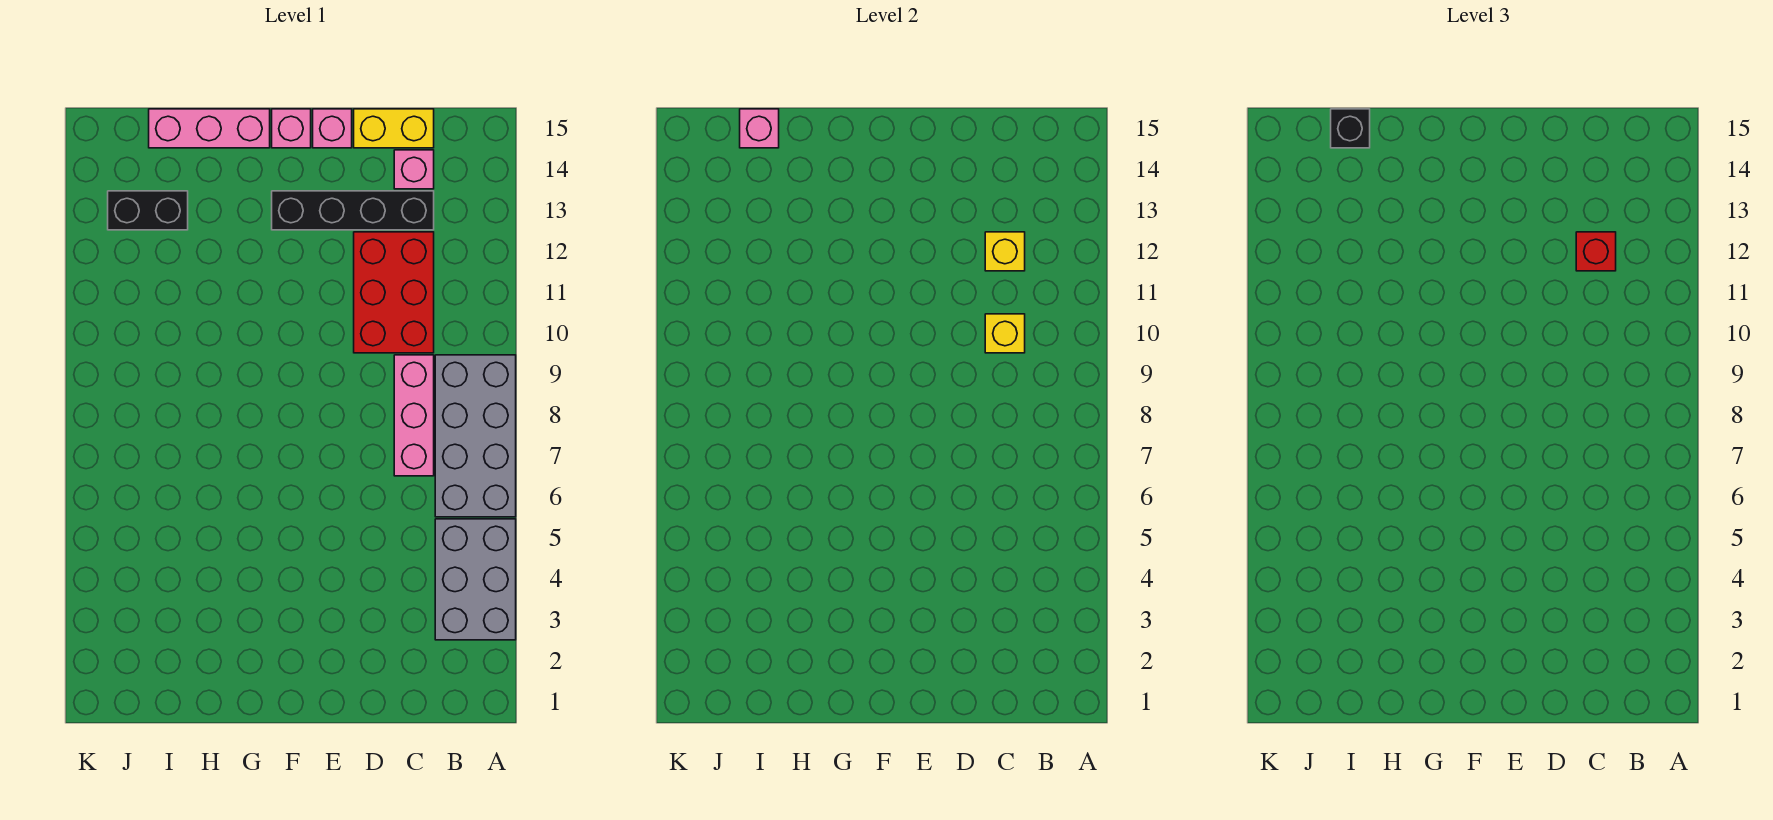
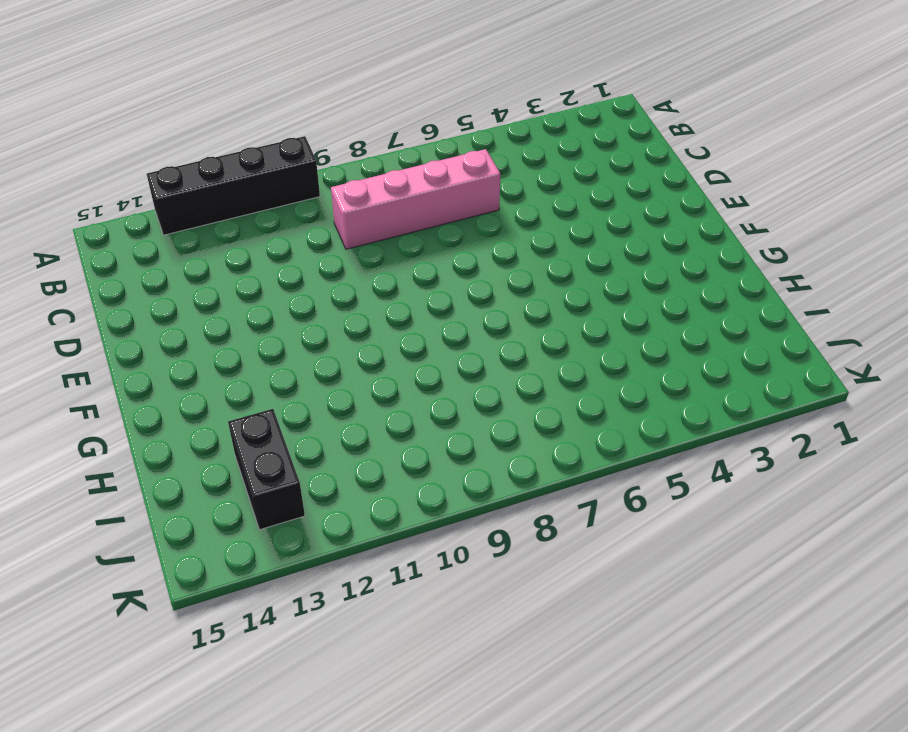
black 1x4 brick [147,136,320,235] -> black 1x4 brick turned to [272,191,434,230]
pink 1x4 brick [331,149,500,249] -> pink 1x3 brick [394,355,434,476]
none -> grey 2x3 brick [435,519,516,640]
none -> grey 2x4 brick [435,355,516,517]
none -> red 2x3 brick [354,232,434,353]

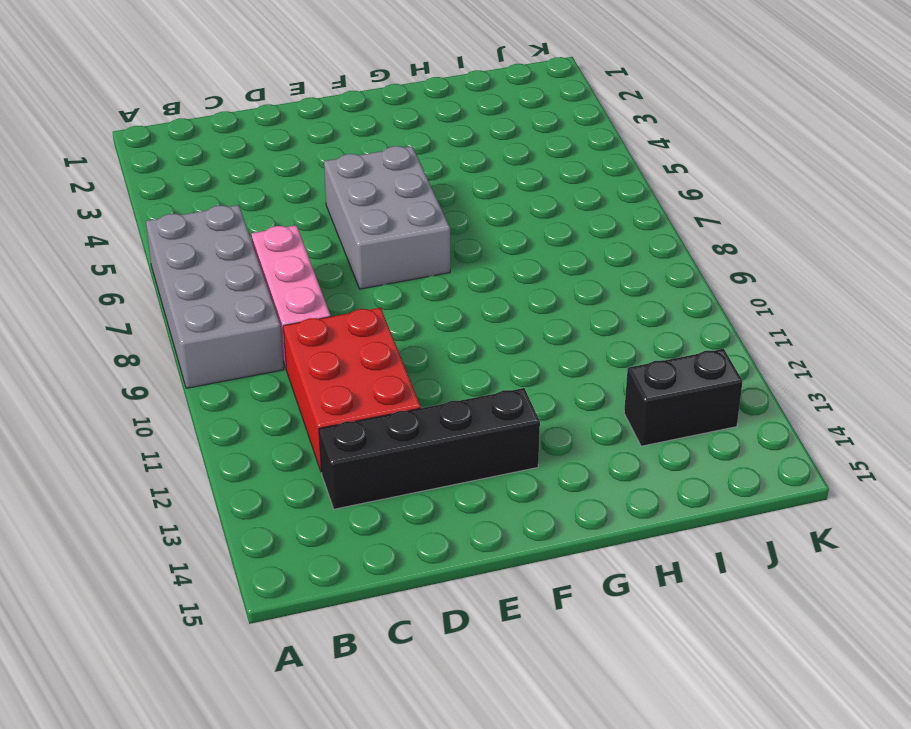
grey 2x3 brick [324,146,450,289] -> grey 2x3 brick moved to [435,519,516,640]
none -> pink 1x1 brick [394,150,434,189]
none -> yellow 1x2 brick [354,109,434,148]
none -> pink 1x1 brick [313,109,352,148]

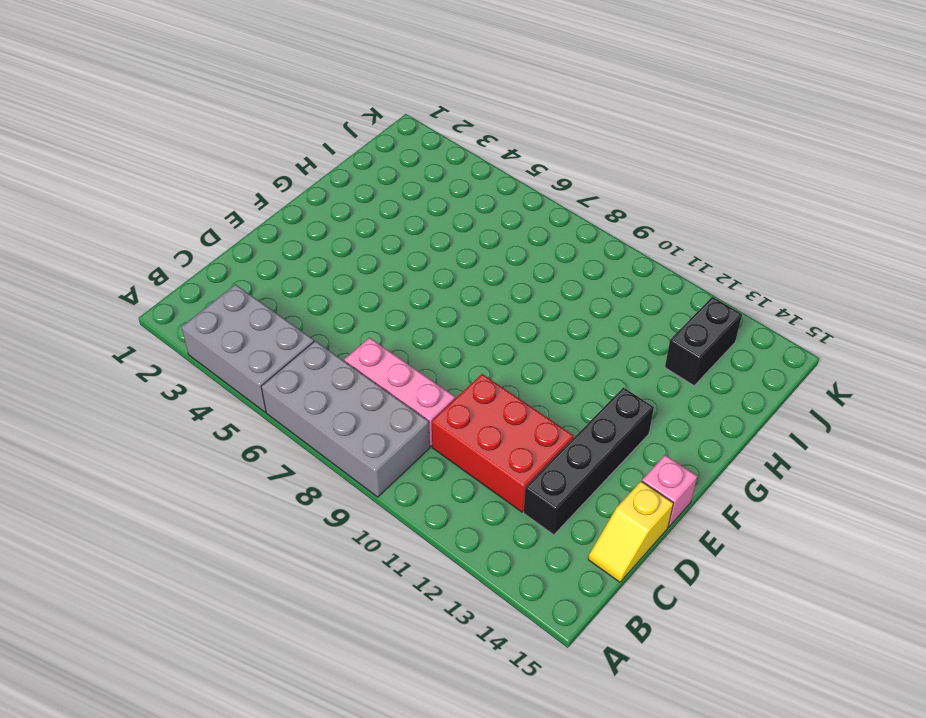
yellow 1x2 slope [588,481,673,582] -> yellow 1x2 brick [354,109,434,148]
none -> pink 1x1 brick [394,150,434,189]
none -> pink 1x1 brick [272,109,311,148]
none -> pink 1x3 brick [149,109,270,148]

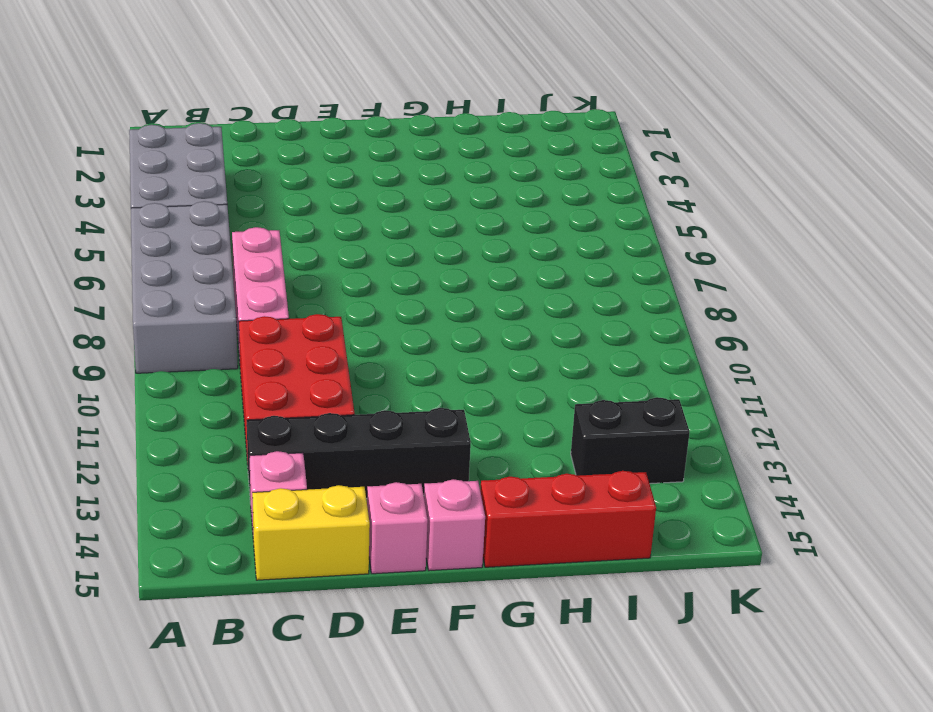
red 1x3 brick [480,471,656,567] -> pink 1x3 brick [149,109,270,148]
none -> yellow 1x1 brick [985,314,1025,353]
none -> yellow 1x1 brick [985,232,1025,271]
none -> pink 1x1 brick [740,109,779,148]

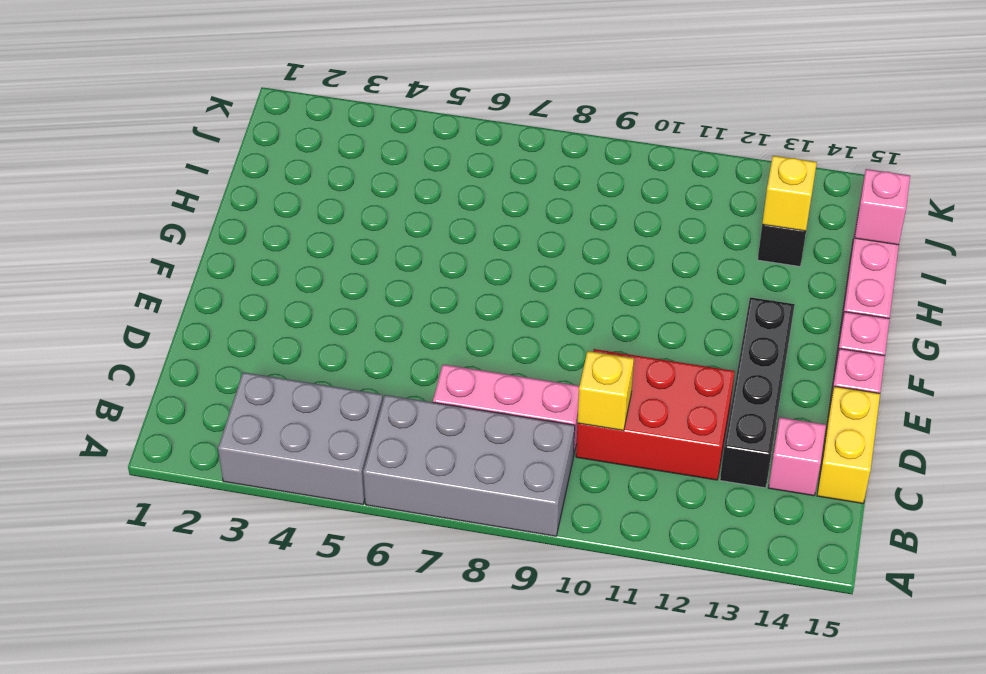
yellow 1x1 brick [762,156,817,231] -> yellow 1x1 brick moved to [985,232,1025,271]
none -> red 1x1 brick [1576,232,1616,271]
none -> black 1x1 brick [1331,109,1370,148]

